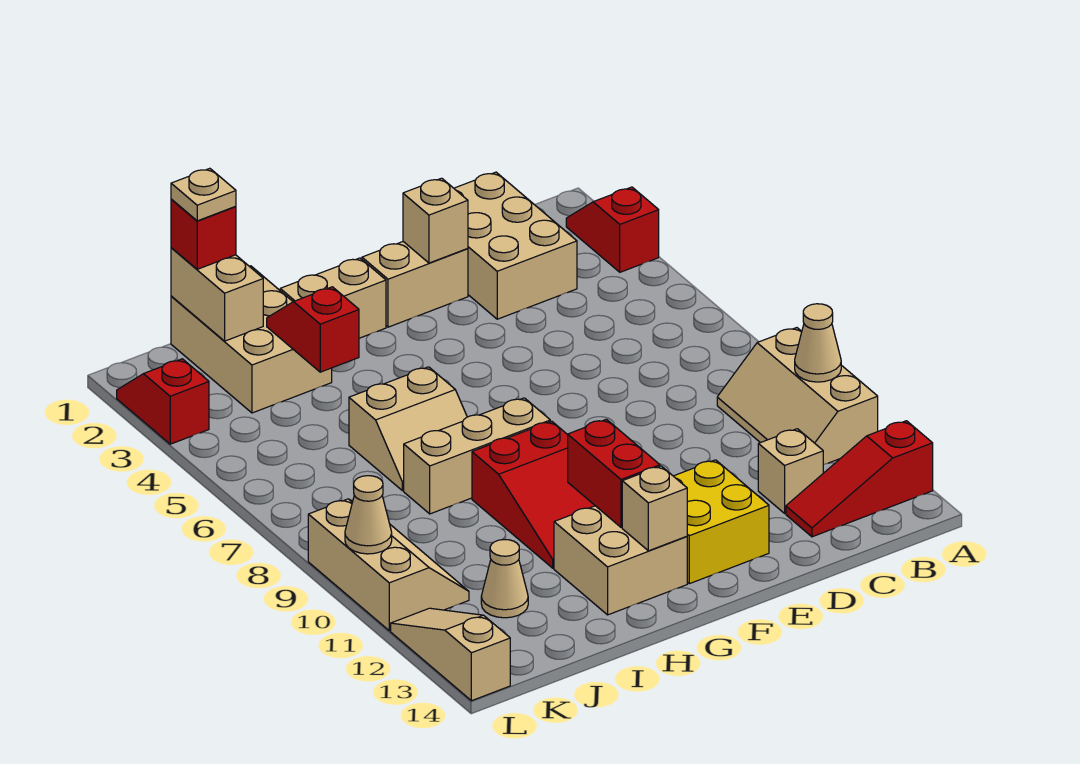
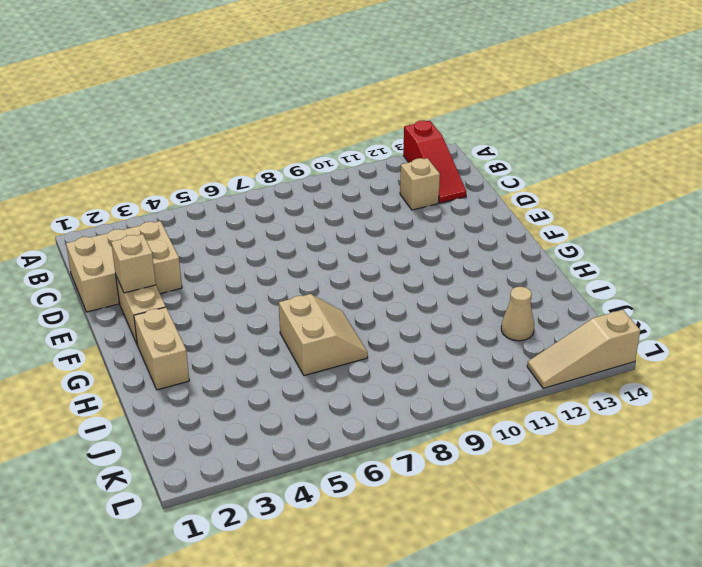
none -> red 1x2 slope [566,187,659,272]
none -> tan 2x3 slope [717,328,878,465]
none -> yellow 2x2 brick [674,460,769,584]

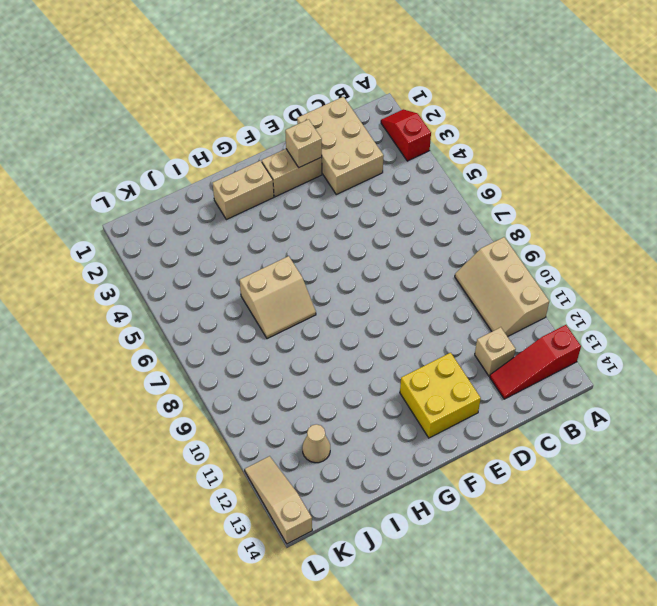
none -> tan 1x3 brick [404,398,550,514]
none -> red 2x3 slope [472,421,595,568]
none -> tan 2x2 brick [554,506,687,615]

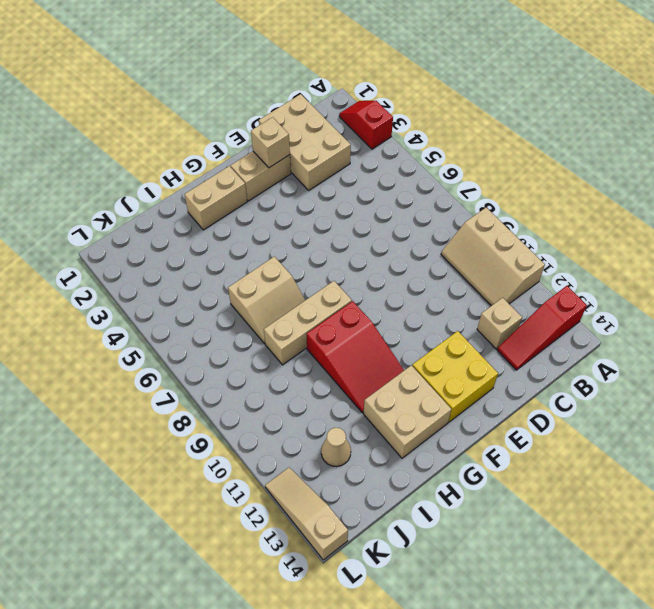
none -> tan 2x3 brick [171,266,332,413]
none -> tan 2x3 slope [308,499,469,631]
none -> red 1x2 slope [117,359,209,444]

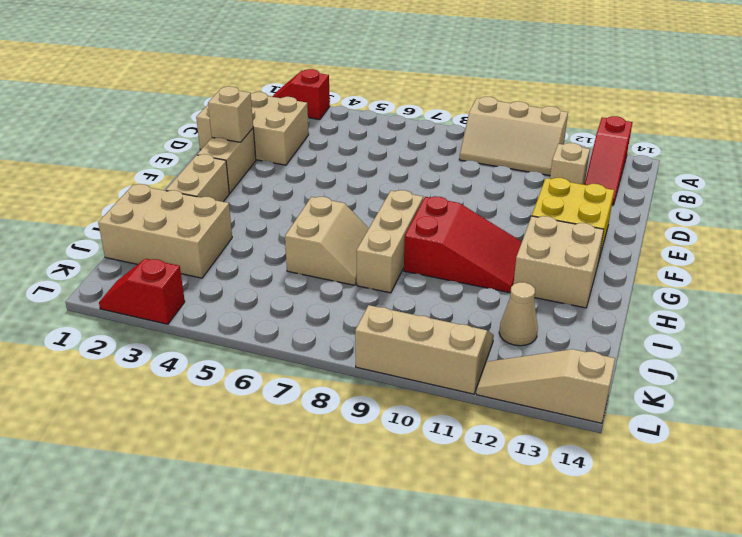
none -> tan 1x1 cone [795,304,841,382]
none -> red 1x2 brick [568,419,660,527]
none -> tan 1x1 brick [622,466,687,551]

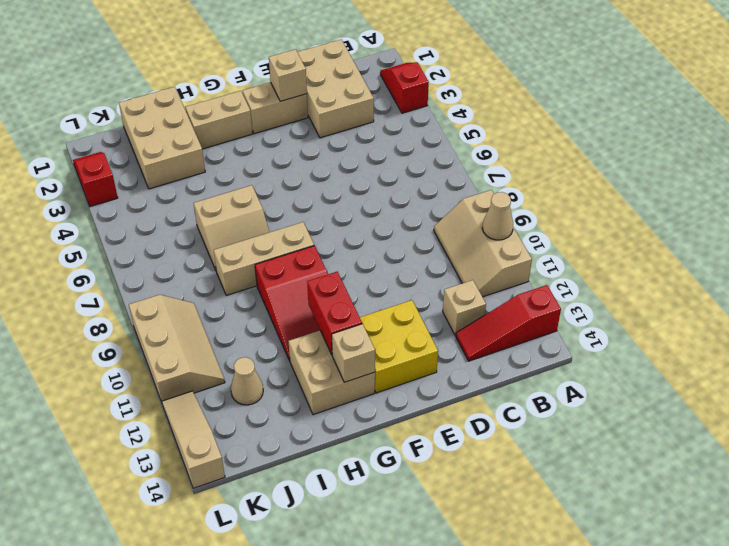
none -> red 1x2 slope [267,287,359,372]
none -> tan 1x2 brick [171,248,263,341]
none -> tan 1x1 cone [345,476,392,554]

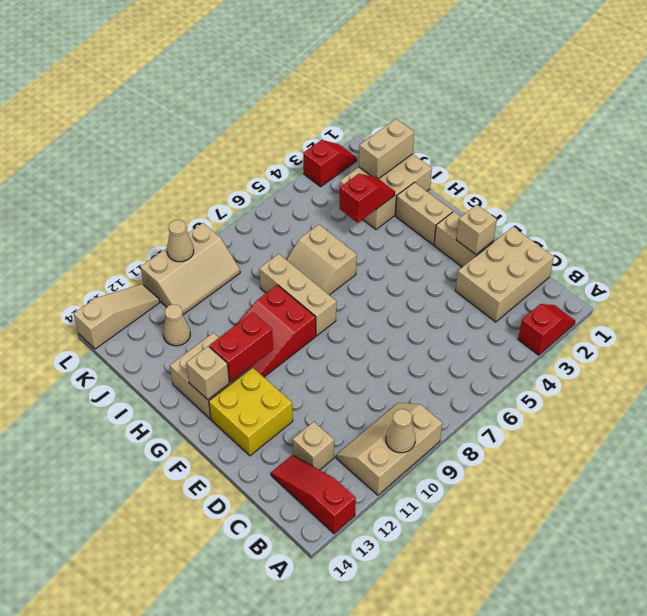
none -> red 1x1 brick [171,199,236,269]
none -> tan 1x1 plate [171,168,236,221]

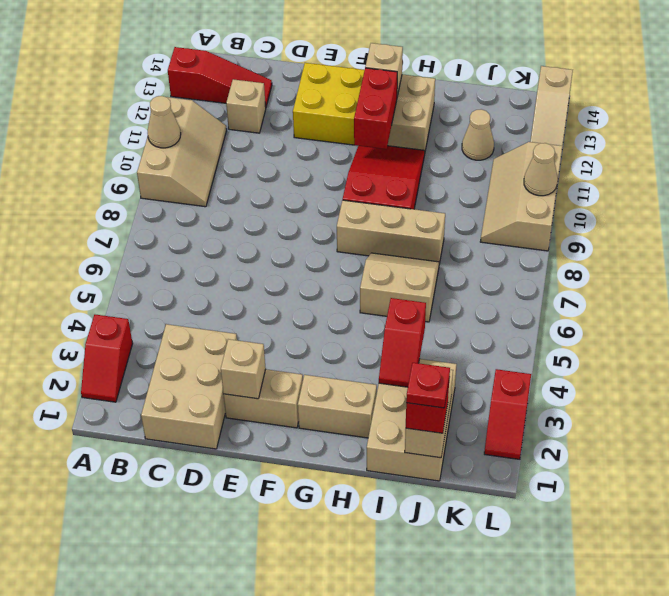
red 1x1 plate [406,363,450,408] -> tan 1x1 plate [171,168,236,221]

